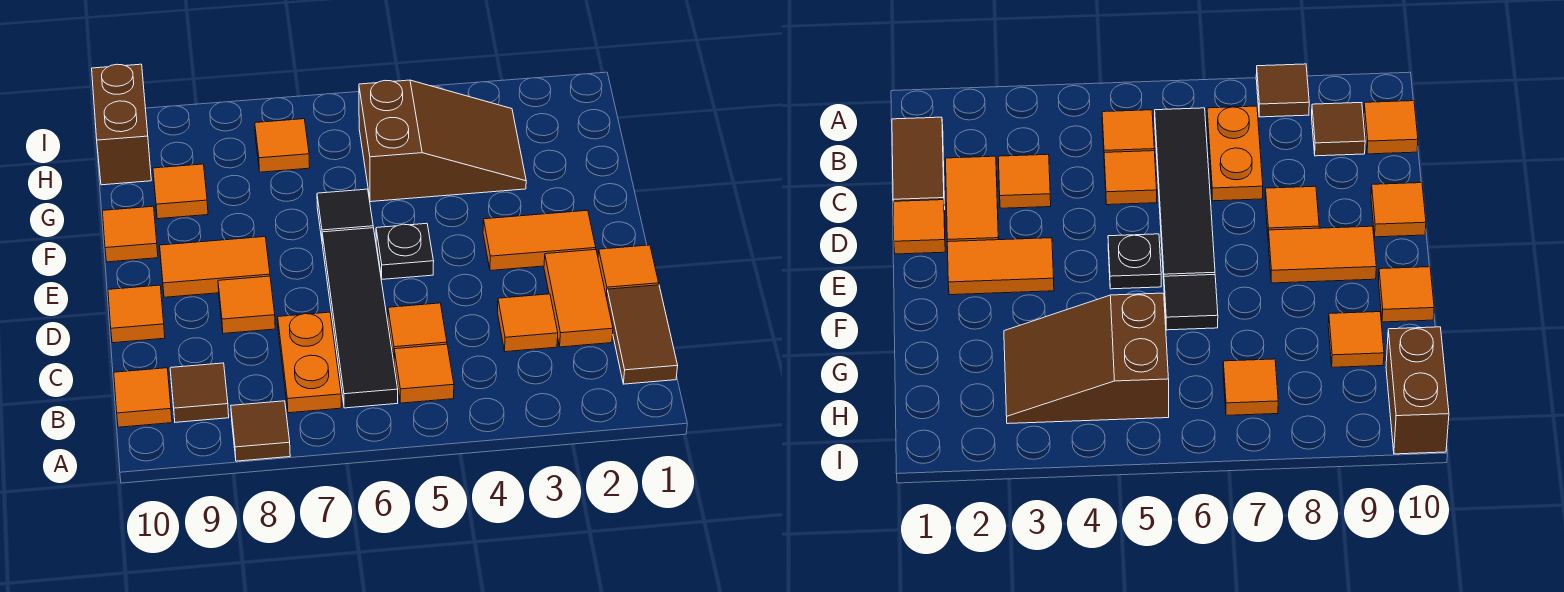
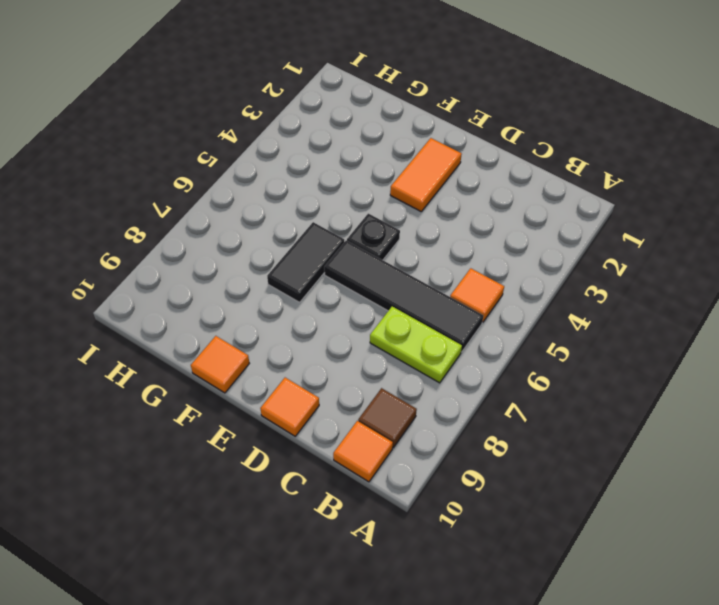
lime 1x2 plate [370,307,462,383] -> orange 1x2 plate [278,312,341,413]
black 1x2 tile [267,222,344,302] -> black 1x1 tile [317,189,373,239]
none -> brown 1x1 tile [231,401,290,461]
none -> brown 1x2 tile [607,285,678,384]
none -> orange 1x2 tile [544,250,613,347]

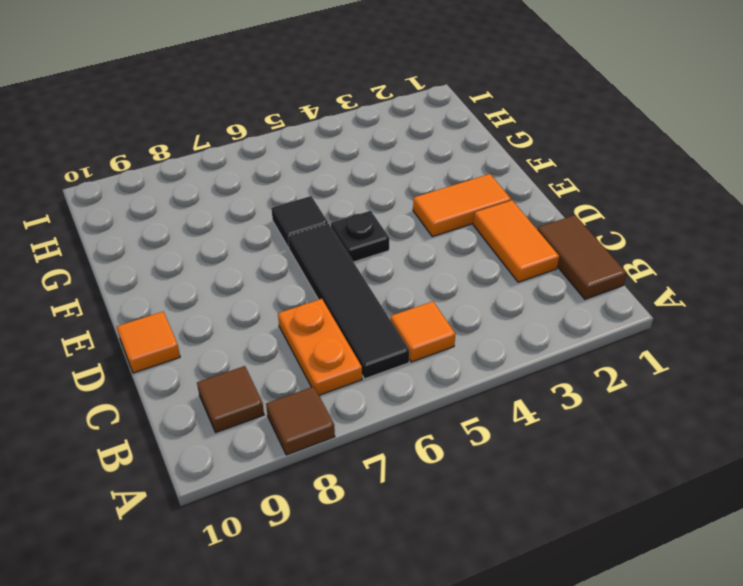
none -> orange 1x1 tile [114,368,172,427]
none -> orange 1x1 tile [497,294,558,352]
none -> orange 1x1 tile [388,303,447,358]

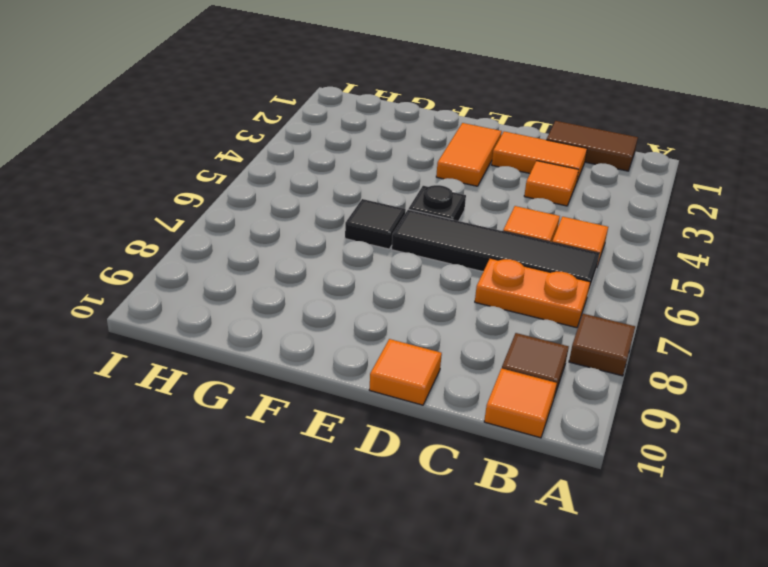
none -> orange 1x1 tile [598,245,659,297]
none -> orange 1x1 tile [218,276,275,333]
none -> orange 1x2 tile [160,237,270,297]

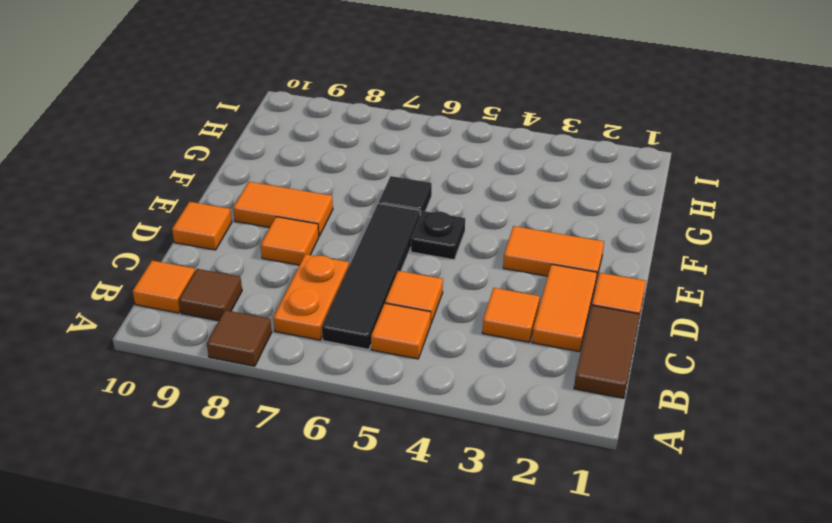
none -> orange 1x1 tile [102,206,158,262]
none -> brown 2x3 slope [359,80,526,202]
none -> orange 1x1 tile [153,164,208,219]

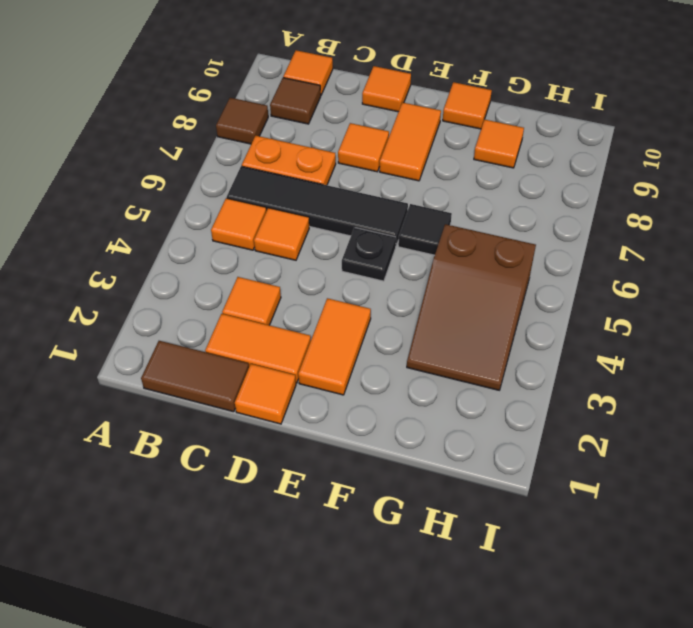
none -> orange 1x1 tile [255,119,310,172]
none -> brown 1x2 brick [92,64,151,185]

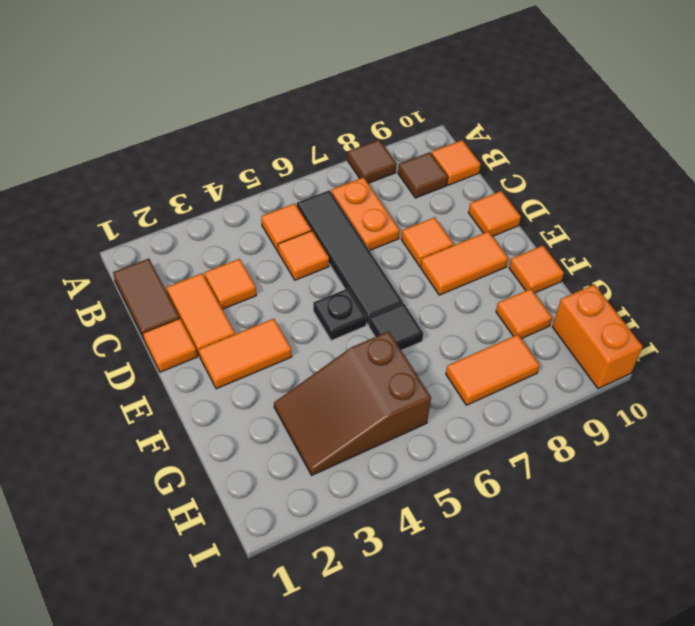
orange 1x2 tile [446,335,540,405] -> orange 1x1 tile [255,119,310,172]
orange 1x2 brick [553,284,643,389] -> brown 1x2 brick [92,64,151,185]

